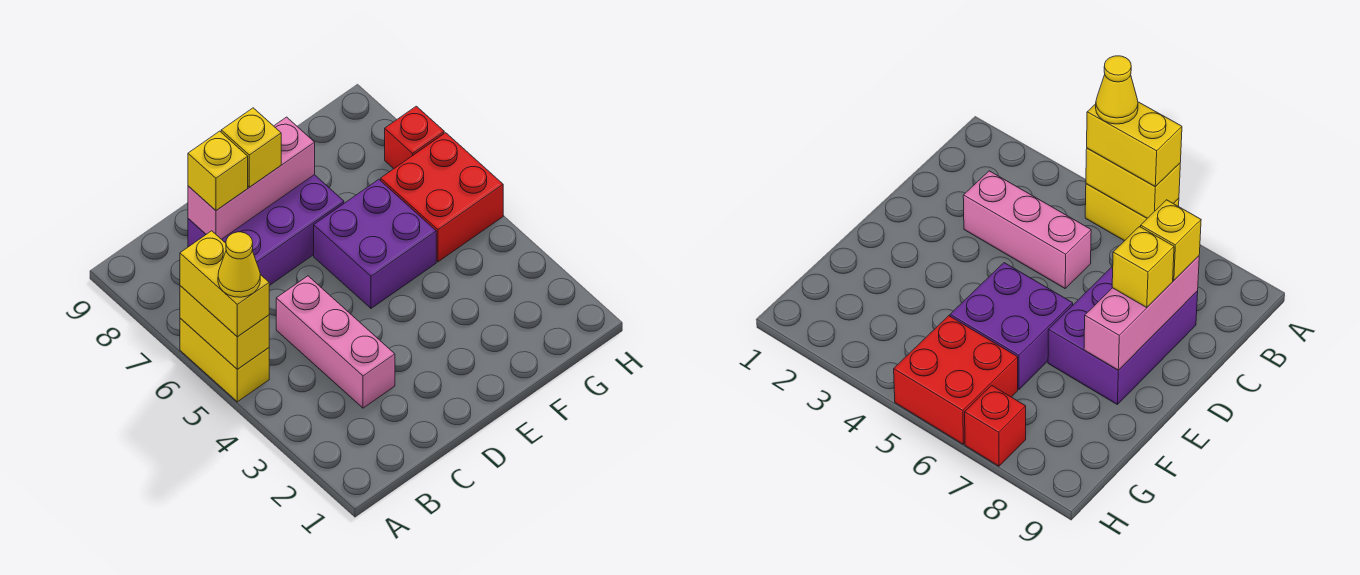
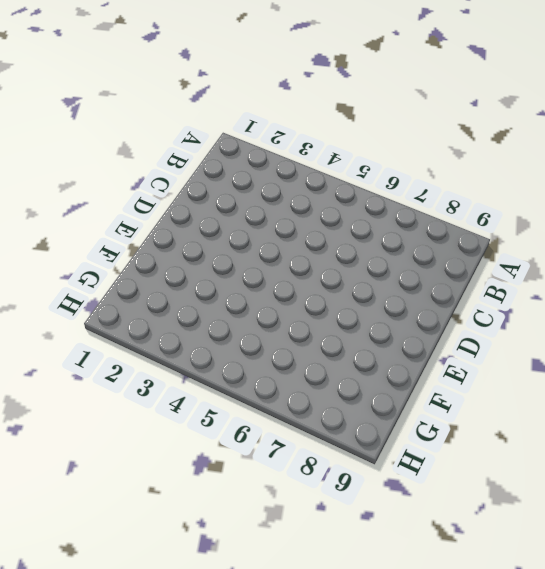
none -> yellow 1x2 brick [180,318,269,402]
none -> pink 1x3 brick [276,276,395,408]
none -> purple 2x3 brick [188,175,344,286]

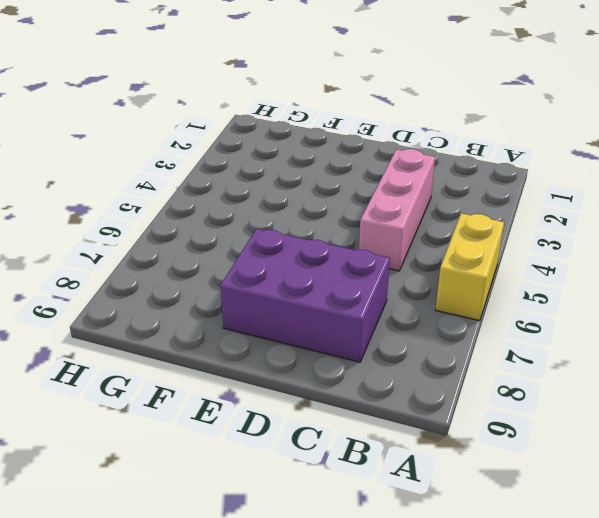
none -> purple 2x2 brick [314,179,436,308]
none -> red 2x2 brick [381,133,503,262]
none -> red 1x1 brick [385,106,444,169]

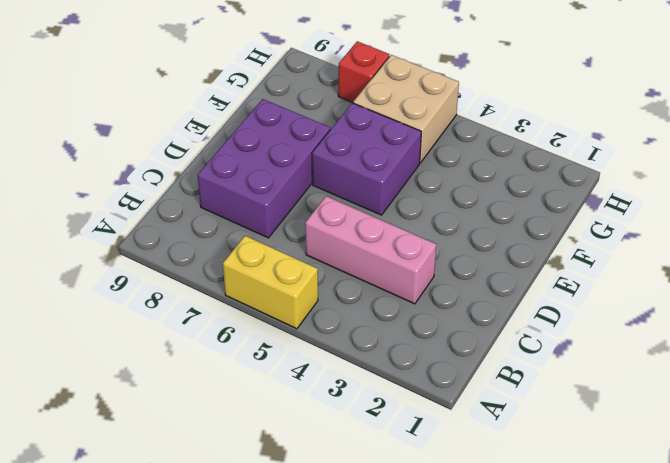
tan 2x2 brick [353,55,459,163] -> red 2x2 brick [381,133,503,262]
none -> yellow 1x2 brick [180,286,269,369]
none -> pink 1x3 brick [188,117,315,239]
none -> yellow 1x2 brick [180,231,269,337]

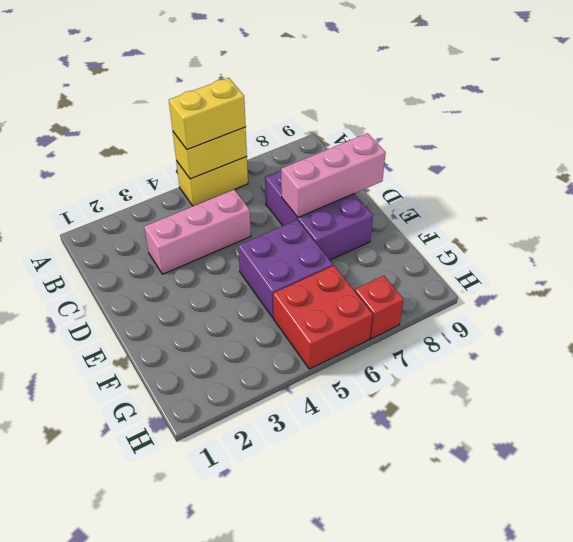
pink 1x3 brick [281,133,386,217] -> pink 1x3 brick turned to [188,117,315,239]
none -> yellow 1x1 brick [188,131,248,210]
none -> yellow 1x1 brick [221,108,281,187]
none -> yellow 1x1 cone [218,232,260,297]

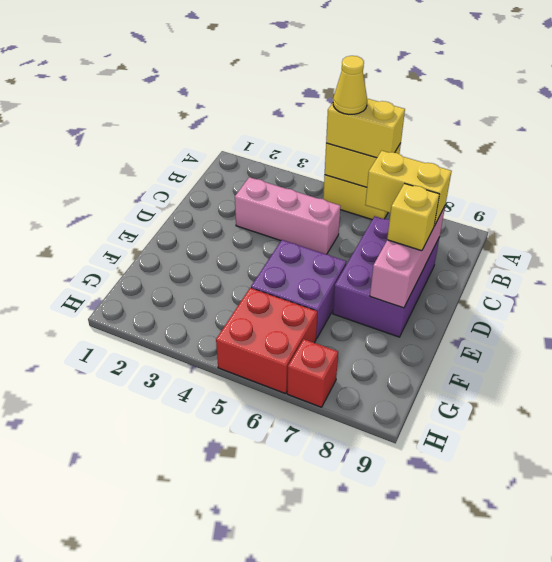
yellow 1x2 brick [365,151,452,226] -> yellow 1x1 brick [188,131,248,210]

